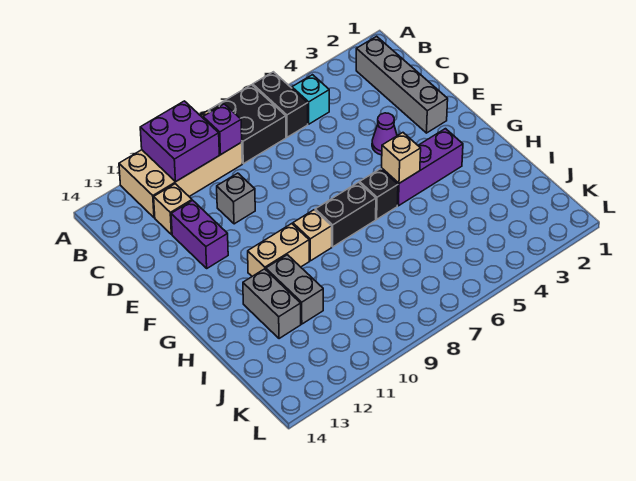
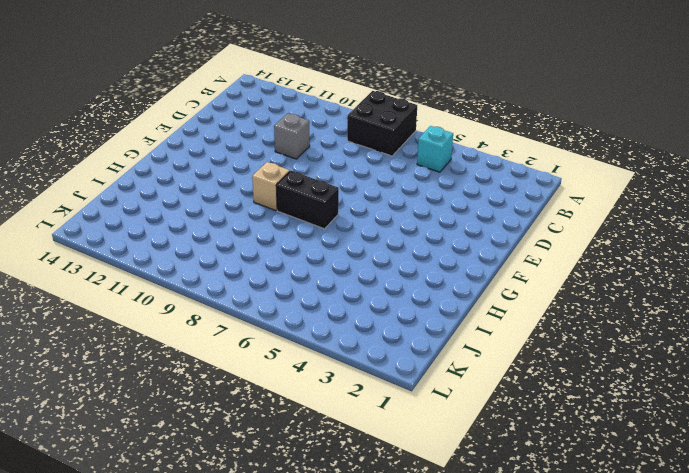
none -> black 1x2 brick [253,72,308,137]
none -> tan 2x4 brick [119,111,242,218]
none -> grey 1x4 brick [356,36,448,133]

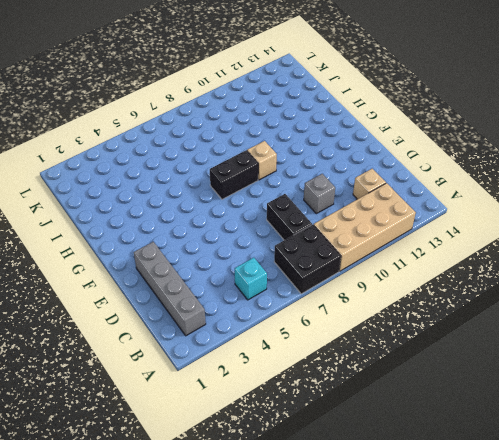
black 1x2 brick [267,194,312,240] -> black 1x2 brick moved to [253,72,308,137]
none -> purple 1x2 brick [171,200,228,268]
none -> purple 1x1 cone [372,113,397,155]
none -> purple 1x3 brick [382,129,463,206]

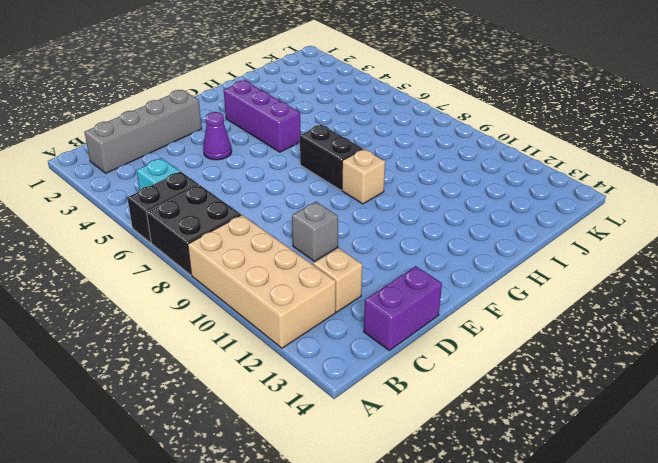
purple 1x2 brick [364,266,442,351] -> purple 1x2 brick moved to [171,200,228,268]
none -> black 1x1 brick [360,169,398,219]
none -> tan 1x2 brick [248,224,309,276]
none -> grey 1x2 brick [266,255,323,324]

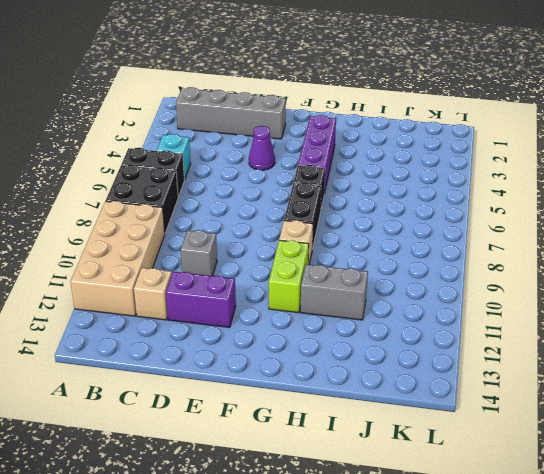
lime 1x2 brick [269,240,309,313] -> tan 1x2 brick [248,224,309,276]
none -> grey 1x2 brick [243,269,301,339]
none -> purple 2x2 brick [140,101,219,181]
none -> purple 1x1 brick [203,104,242,154]

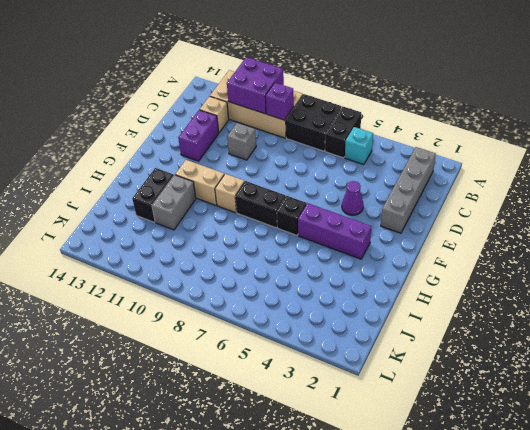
black 1x2 brick [132,168,174,222] -> grey 1x2 brick [243,269,301,339]
none -> tan 1x1 brick [382,133,421,183]

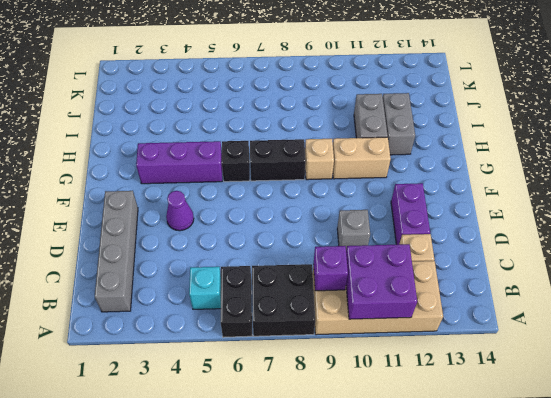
none -> tan 1x1 brick [382,133,421,183]

